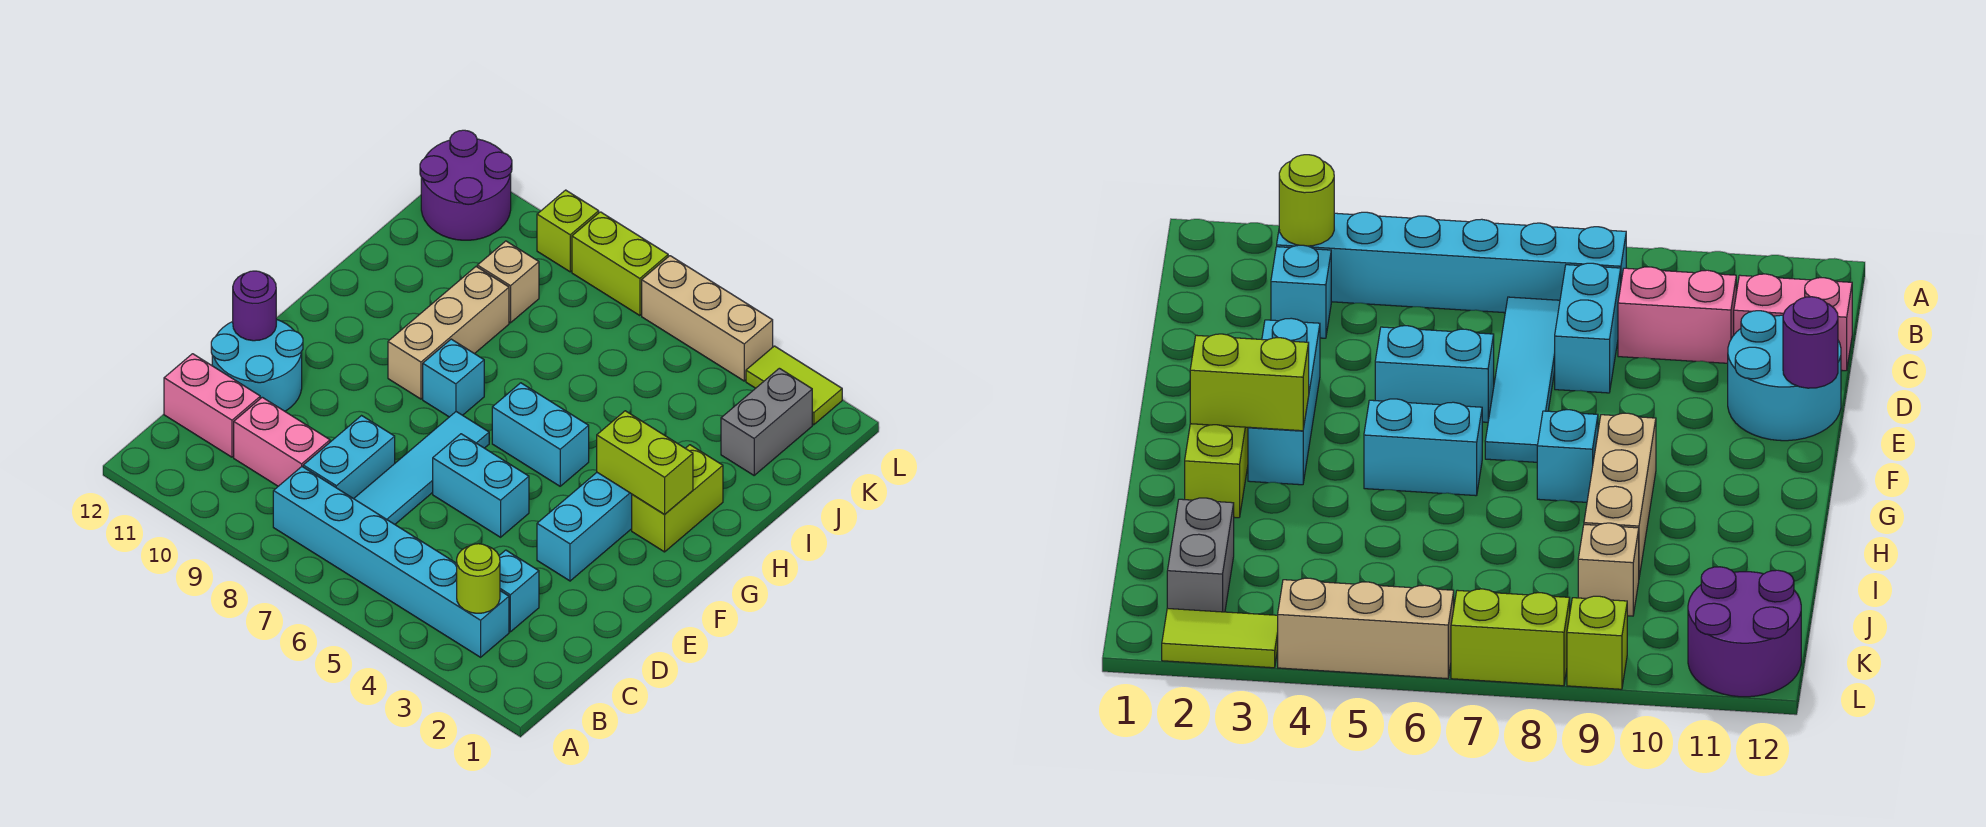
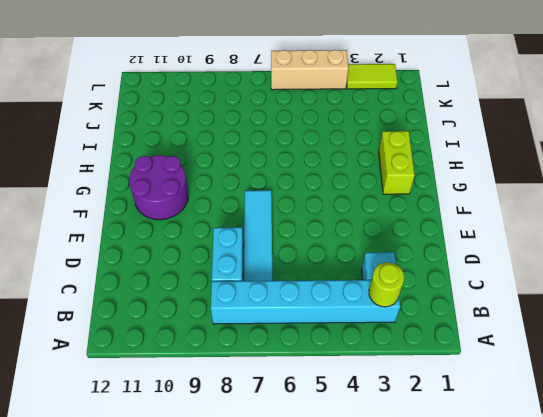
purple 2x2 round brick [129,155,188,220] -> purple 2x2 round brick moved to [420,130,512,240]
none -> pink 1x2 brick [234,397,330,486]
none -> pink 1x2 brick [164,354,260,457]
none -> cyan 2x2 round brick [211,319,303,411]

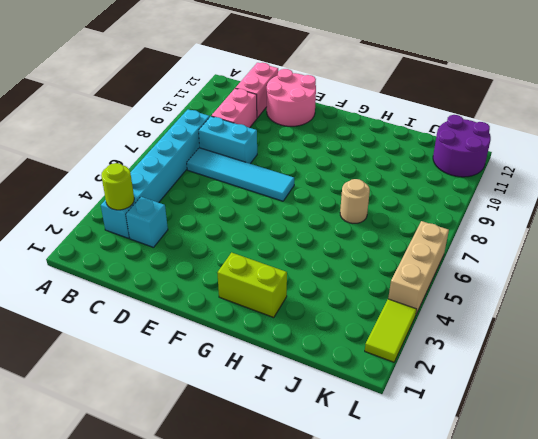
pink 2x2 round brick [267,69,316,126] -> cyan 2x2 round brick [211,319,303,411]
tan 1x1 round brick [340,179,370,223] -> none
none -> cyan 1x3 brick [537,473,632,581]
none -> cyan 1x2 brick [433,434,529,537]
none -> cyan 1x2 brick [492,383,589,486]

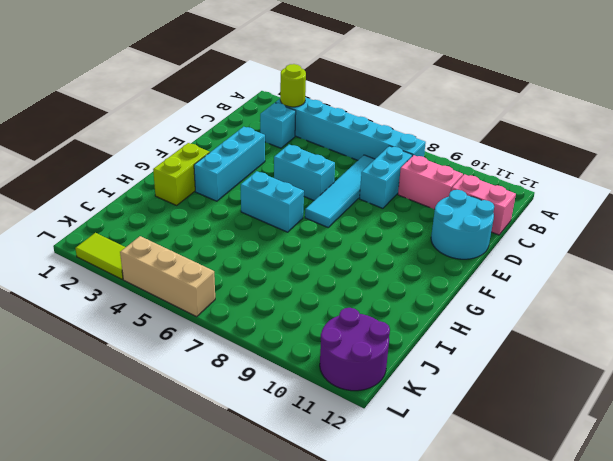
none -> cyan 1x1 brick [423,339,484,417]
none -> tan 1x3 brick [388,267,509,399]
none -> grey 1x2 brick [721,368,812,475]

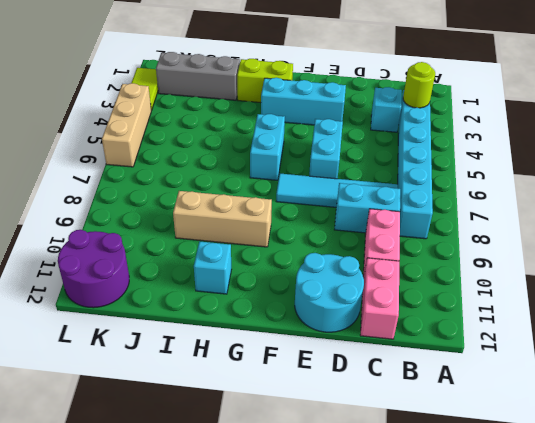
cyan 1x1 brick [194,241,231,294] -> cyan 1x1 brick moved to [423,339,484,417]
grey 1x3 brick [156,52,240,100] -> grey 1x2 brick [721,368,812,475]
none -> tan 1x1 brick [477,241,539,323]
none -> lime 1x2 brick [572,212,668,316]
none -> lime 1x1 brick [537,190,599,272]

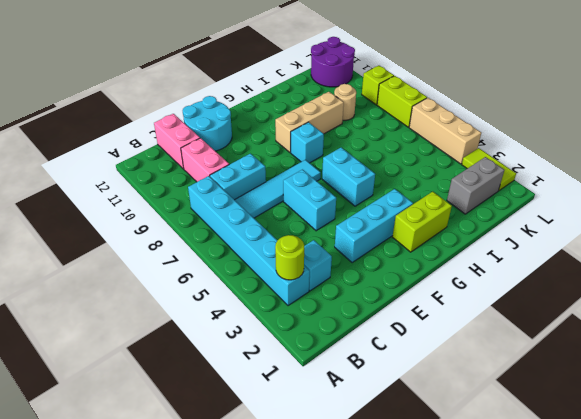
tan 1x1 round brick [334,84,356,120] -> tan 1x1 brick [477,241,539,323]
none -> purple 1x1 round brick [233,271,276,341]
none -> lime 1x2 brick [597,411,693,514]

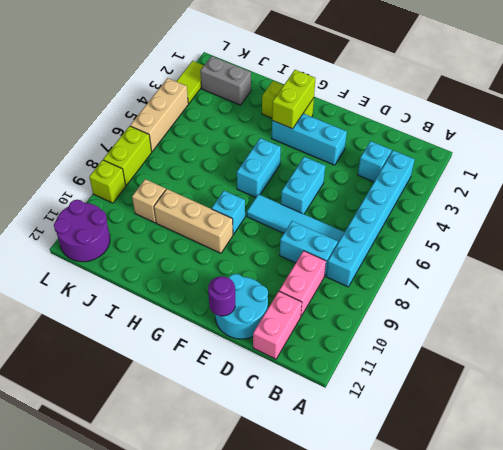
none -> lime 1x1 round brick [457,544,500,613]

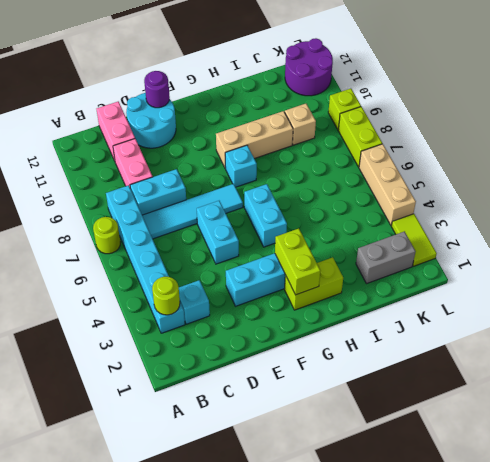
lime 1x1 round brick [93,217,120,254] -> none

